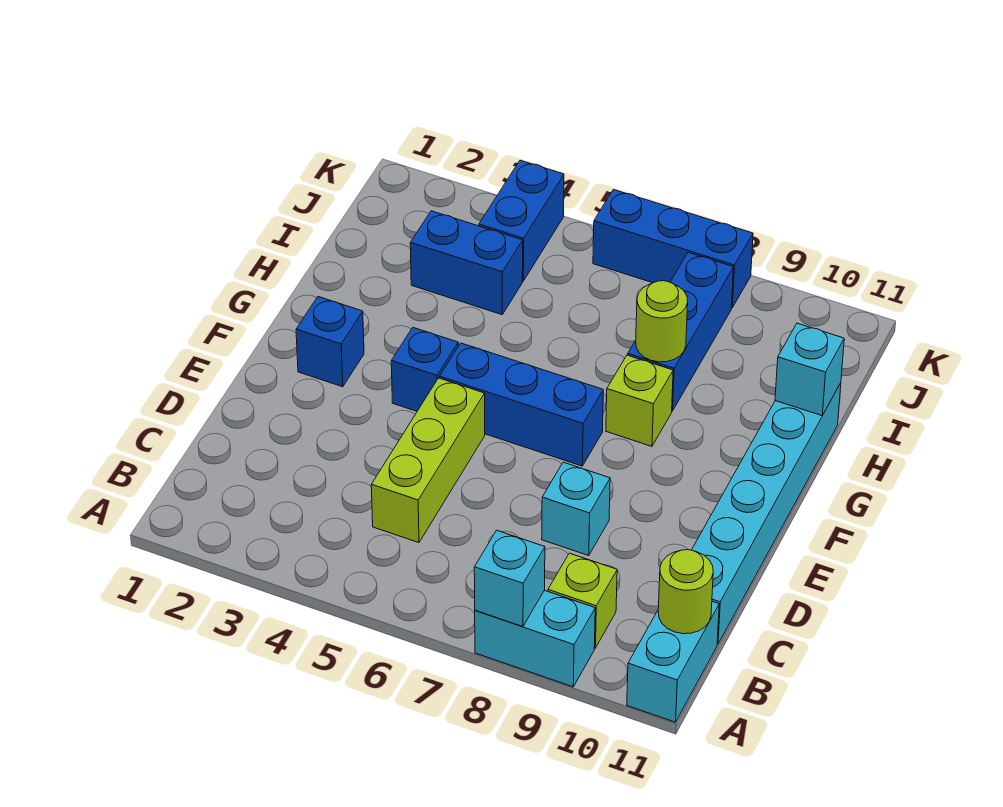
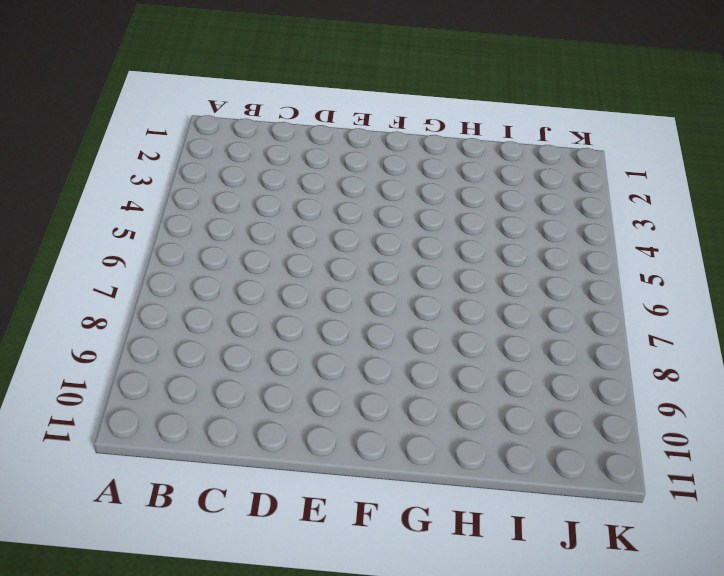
none -> cyan 1x2 brick [475,590,595,687]
none -> cyan 1x2 brick [627,602,719,722]
none -> lime 1x1 brick [548,553,617,648]

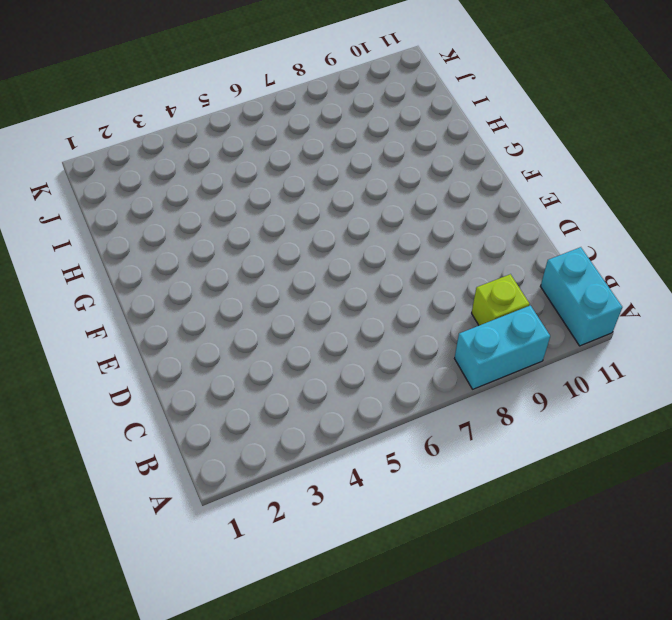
none -> lime 1x3 brick [371,378,485,543]
none -> cyan 1x6 brick [692,383,841,644]
none -> cyan 1x1 brick [542,462,610,556]

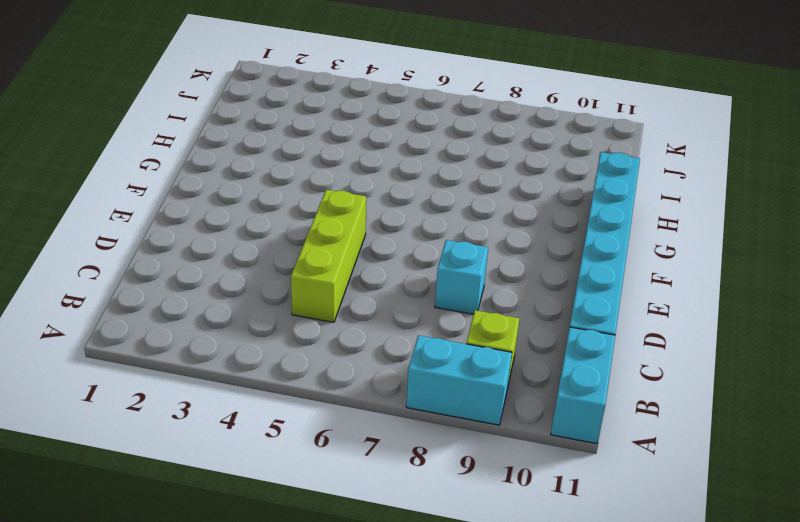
none -> blue 1x1 brick [296,297,364,387]
none -> blue 1x1 brick [391,328,458,411]
none -> blue 1x3 brick [439,343,603,466]

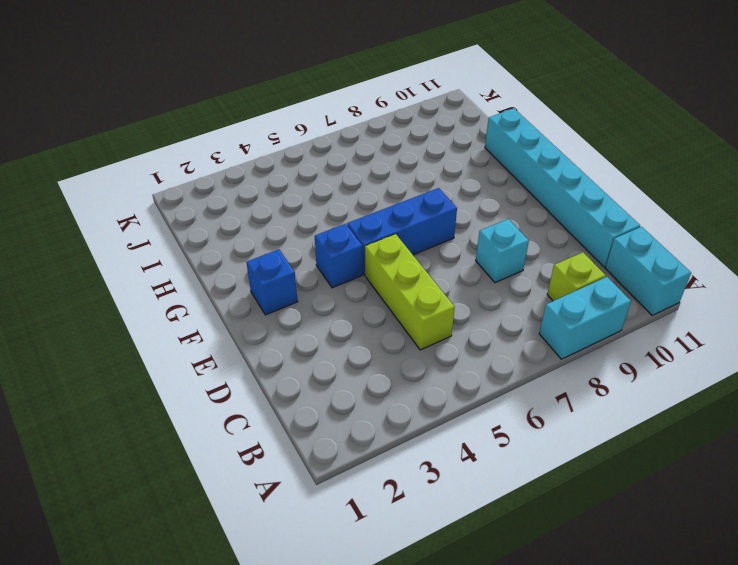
none -> lime 1x1 brick [606,355,673,446]
none -> blue 1x3 brick [628,252,734,411]
none -> blue 1x2 brick [410,211,523,315]

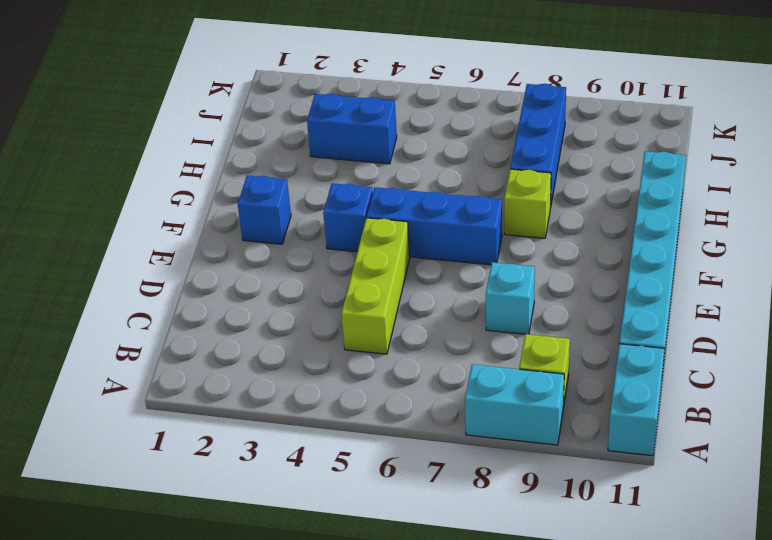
none -> blue 1x2 brick [479,160,564,281]
none -> blue 1x3 brick [593,190,753,308]
none -> cyan 1x1 brick [474,530,545,627]

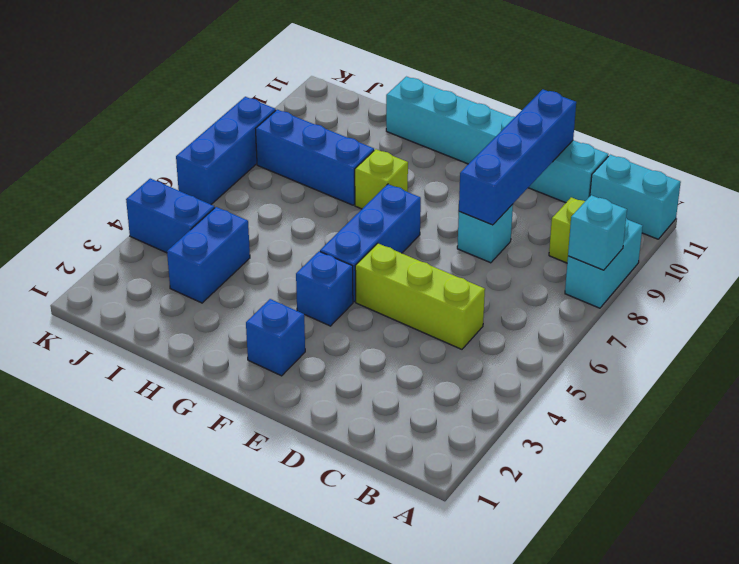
blue 1x4 brick [459,89,576,225] -> none
none -> lime 1x1 round brick [658,550,713,634]
none -> lime 1x1 round brick [636,281,688,362]
none -> cyan 1x1 brick [775,323,844,416]

